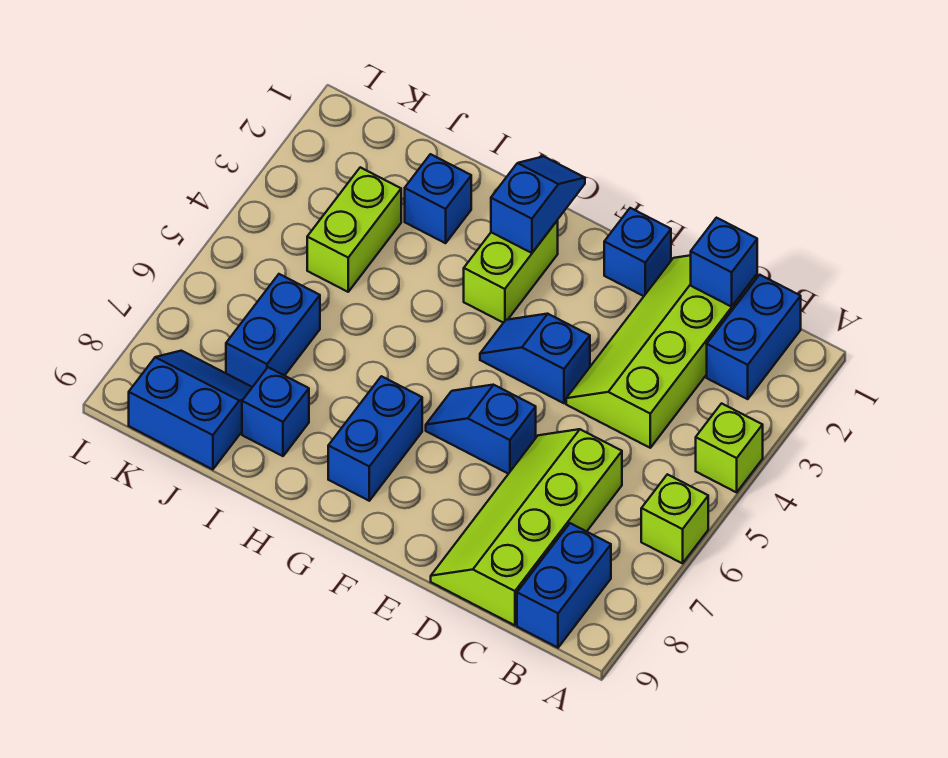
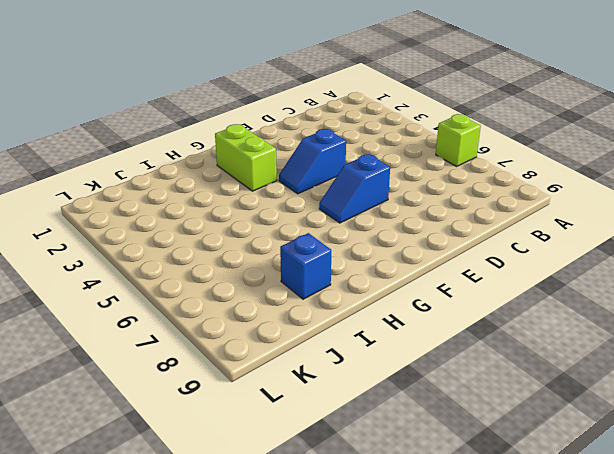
none -> lime 1x1 brick [696,403,763,492]
none -> blue 1x2 brick [707,275,801,399]
none -> blue 1x2 brick [517,523,611,648]

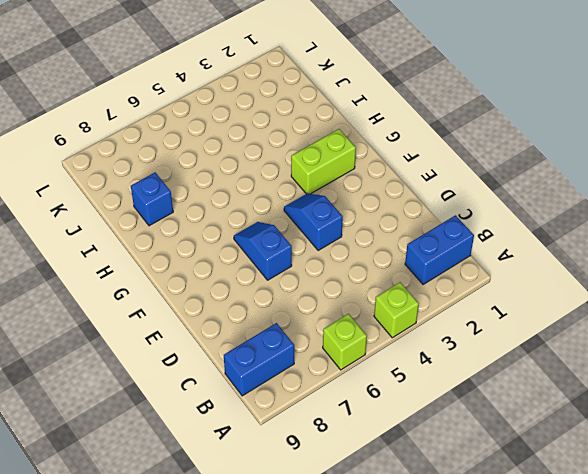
none -> lime 2x4 slope [566,255,757,448]
none -> lime 2x4 slope [431,429,622,625]
none -> blue 1x1 brick [604,208,671,296]

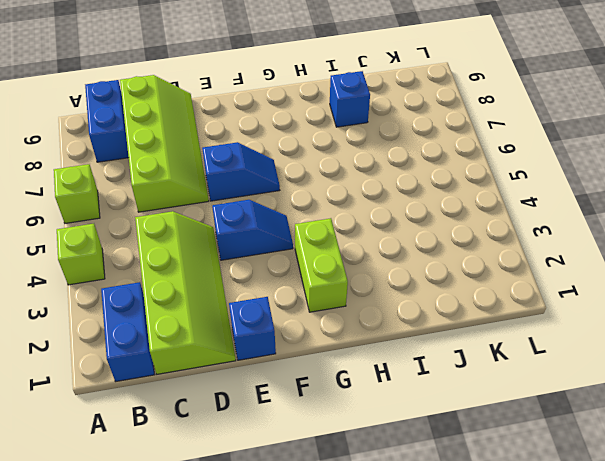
none -> blue 1x2 brick [328,376,422,501]
none -> blue 1x1 brick [405,154,471,243]
none -> lime 1x2 brick [307,167,401,292]

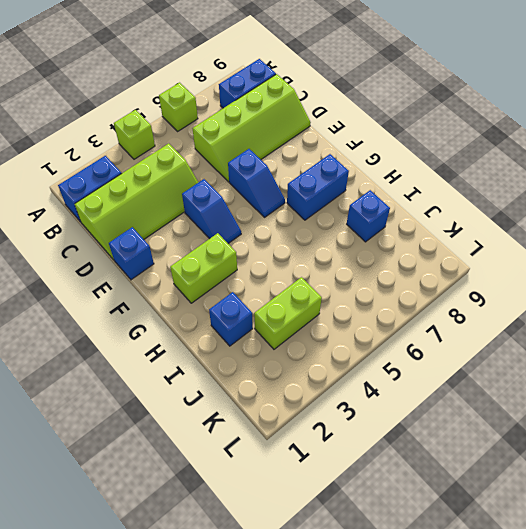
none -> blue 1x2 brick [226,274,320,387]
none -> blue 2x2 slope [129,351,252,469]
none -> blue 1x1 brick [691,218,757,307]

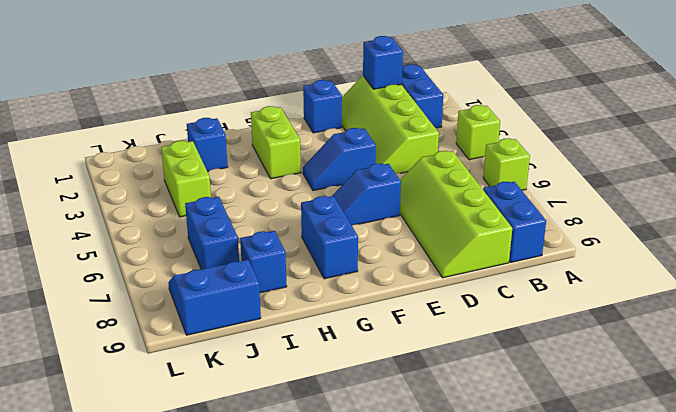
none -> blue 1x2 slope [491,156,585,253]

